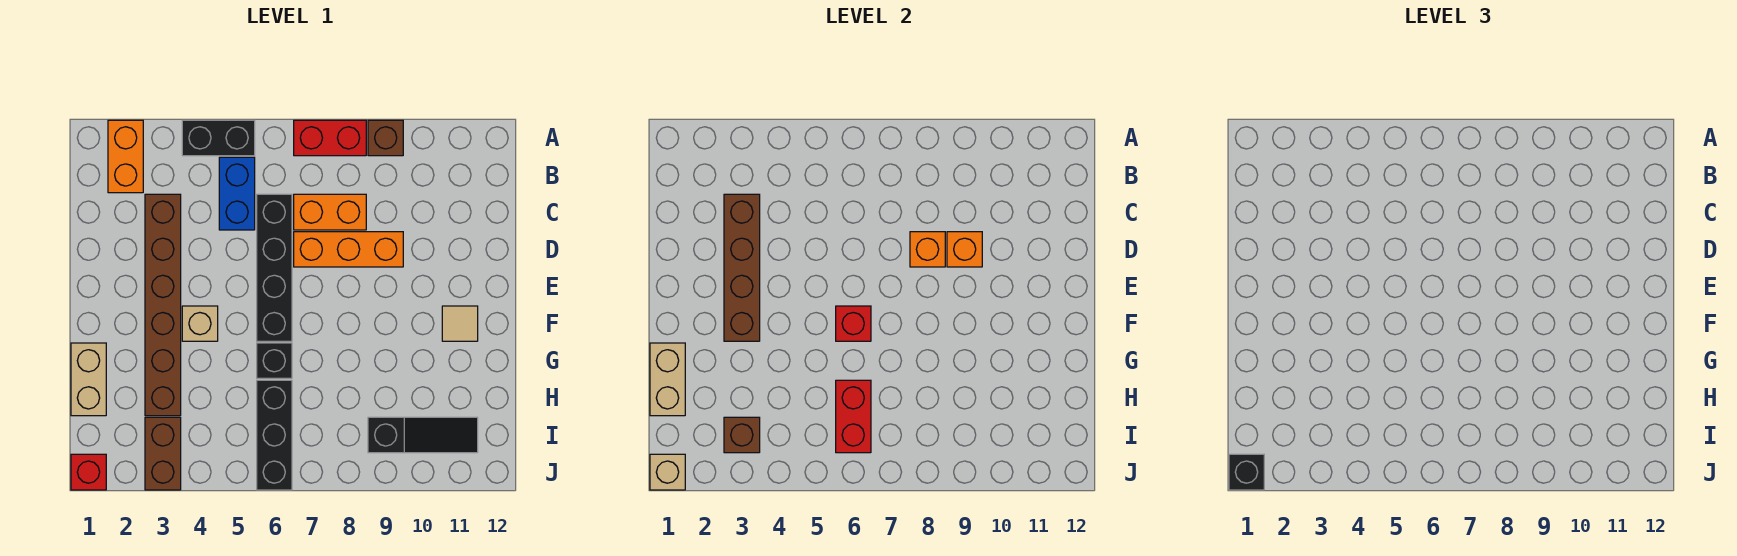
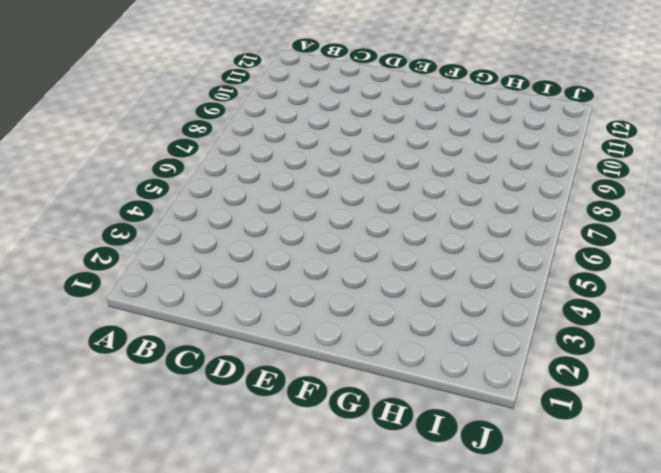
none -> orange 1x2 brick [108,120,143,193]
none -> black 1x2 brick [182,120,255,156]
none -> red 1x2 brick [294,120,366,156]

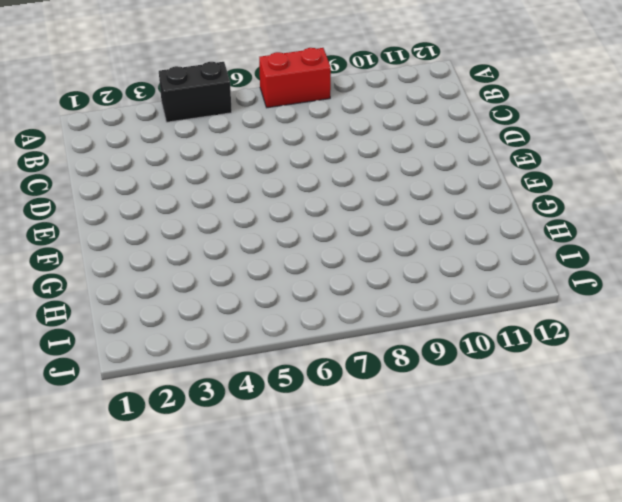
none -> orange 1x2 brick [108,120,143,193]
none -> brown 1x1 brick [368,120,403,156]
none -> blue 1x2 brick [219,157,255,230]

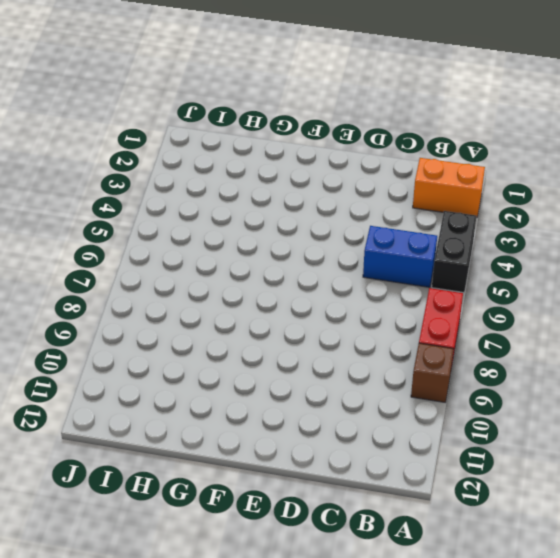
none -> brown 1x6 brick [145,194,181,416]
none -> black 1x4 brick [257,194,292,341]
none -> orange 1x2 brick [294,194,366,230]

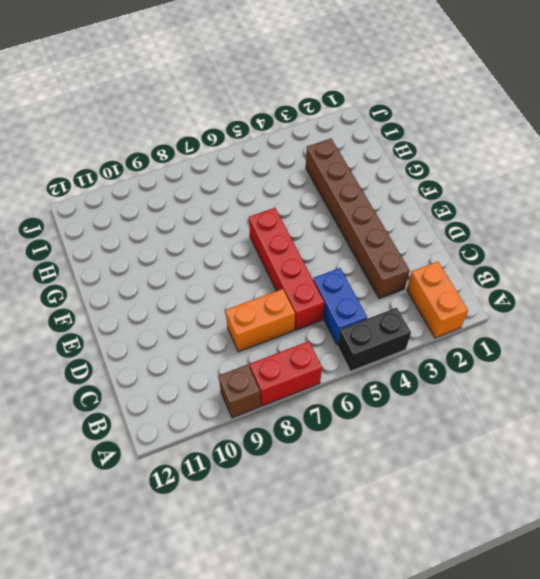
red 1x4 brick [249,208,324,330] -> black 1x4 brick [257,194,292,341]
none -> orange 1x3 brick [294,232,403,267]
none -> tan 1x1 brick [182,306,218,341]
none -> tan 1x1 tile [442,306,478,341]

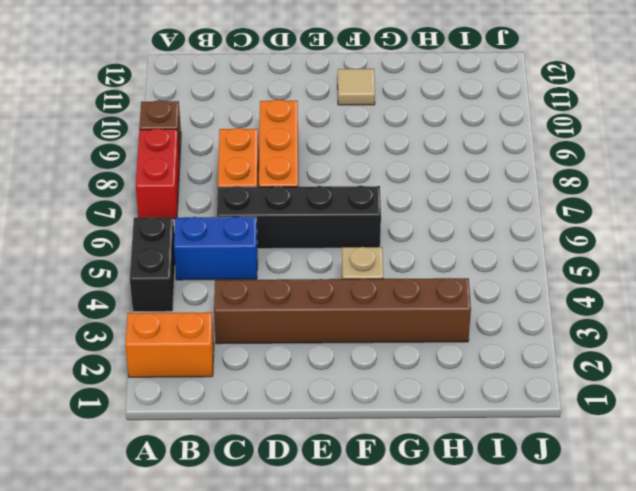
none -> tan 1x2 brick [71,343,106,416]
none -> black 1x1 brick [257,343,292,378]
none -> black 1x3 brick [257,380,292,490]

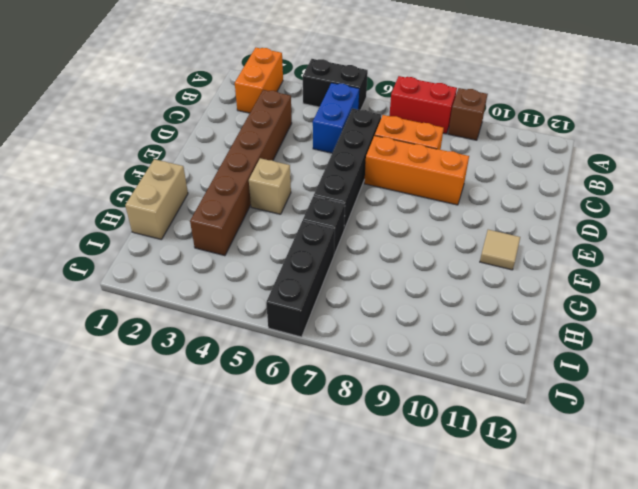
none -> brown 1x2 brick [145,417,181,490]
none -> black 1x3 slope [368,417,478,453]
none -> red 1x1 brick [71,454,106,490]

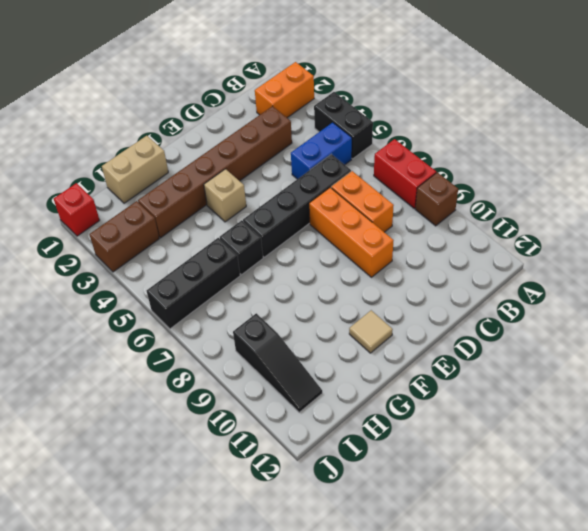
none -> brown 1x4 brick [724,194,760,341]
none -> orange 1x1 brick [910,232,945,267]
none -> orange 1x1 brick [947,232,982,267]

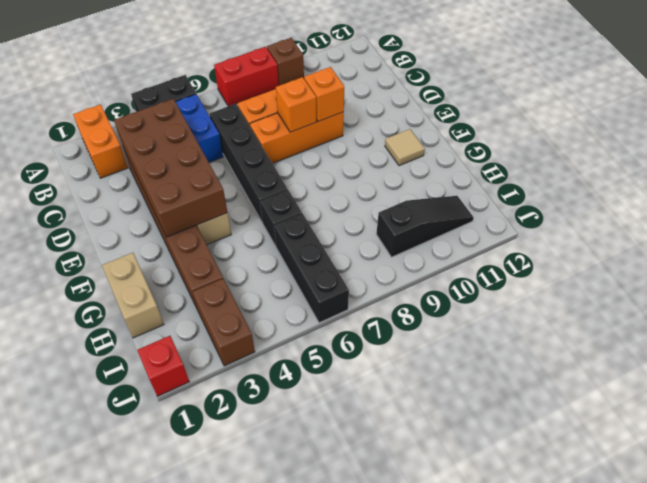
brown 2x4 brick [114,99,227,237] -> brown 1x4 brick [724,194,760,341]
none -> red 1x1 brick [836,306,871,341]
none -> tan 1x2 brick [650,343,685,416]
none -> red 1x2 brick [836,380,871,453]

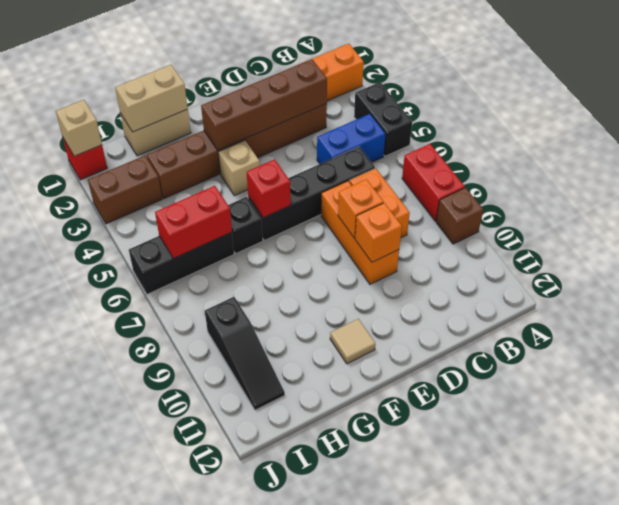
none -> brown 1x1 brick [724,417,760,453]
none -> black 1x1 brick [1229,454,1264,490]

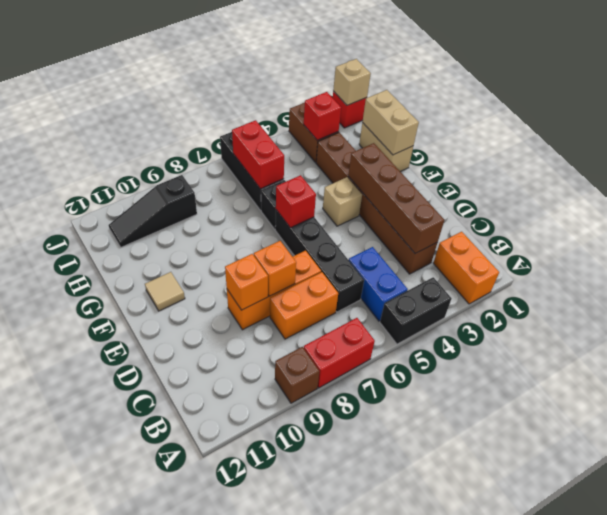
red 1x1 brick [304,92,341,140] -> brown 1x1 brick [724,417,760,453]
none -> black 1x1 brick [1229,454,1264,490]

